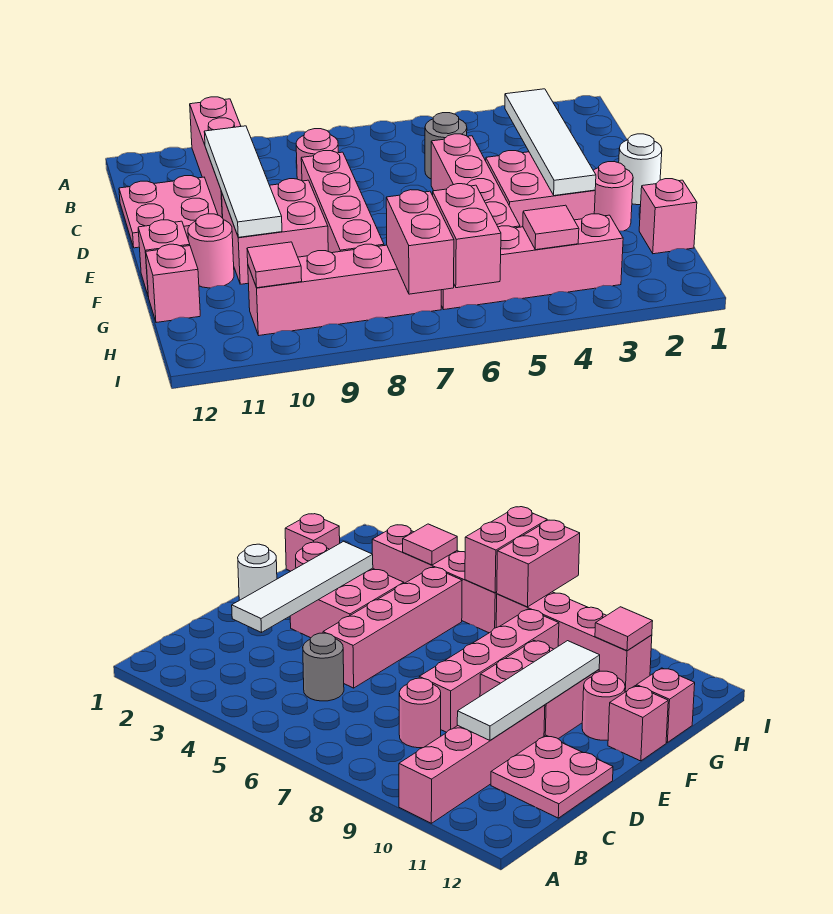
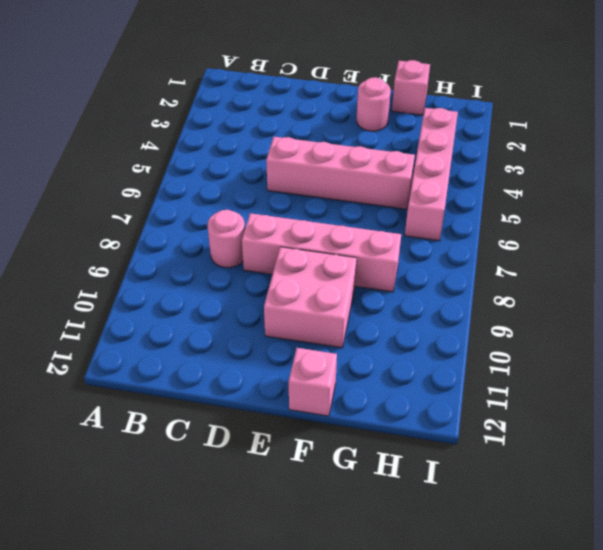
none -> pink 1x4 brick [190,97,241,218]
none -> grey 1x1 round brick [425,113,467,179]
none -> pink 2x2 plate [119,176,218,248]

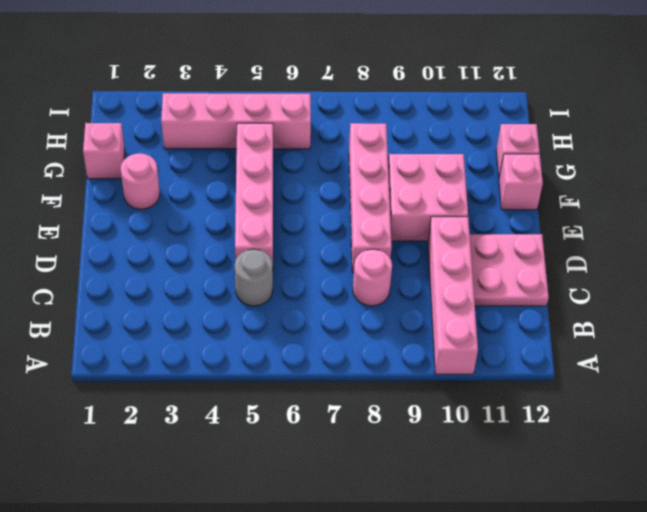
none -> white 1x1 round brick [619,134,662,205]
none -> pink 2x2 brick [486,151,595,227]
none -> pink 1x1 round brick [188,214,234,288]

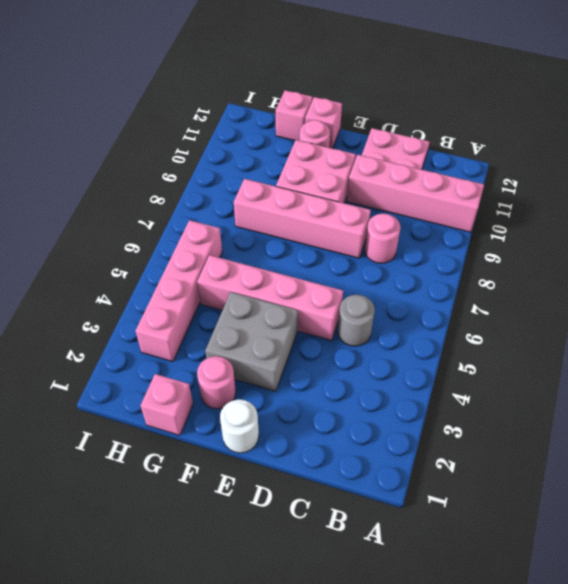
grey 2x2 brick [205,292,298,391] -> pink 2x2 brick [486,151,595,227]
none -> pink 1x4 brick [248,244,441,335]
none -> white 1x4 tile [505,89,596,196]
none -> white 1x4 tile [204,126,282,237]

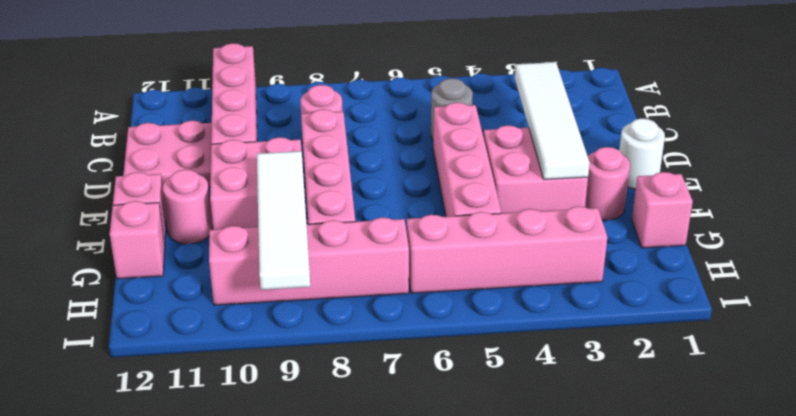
white 1x4 tile [257,151,310,290] -> white 1x4 tile moved to [204,126,282,237]
none -> pink 1x1 tile [523,205,579,250]
none -> pink 1x2 brick [433,184,501,288]
none -> pink 1x2 brick [386,190,454,294]

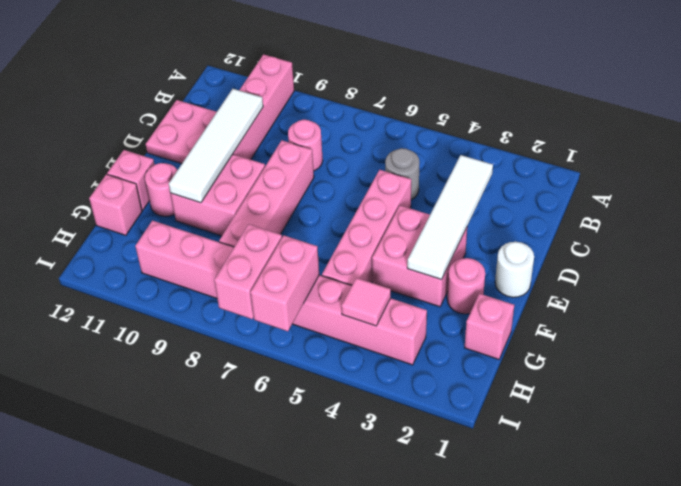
none -> pink 1x1 tile [247,242,302,288]

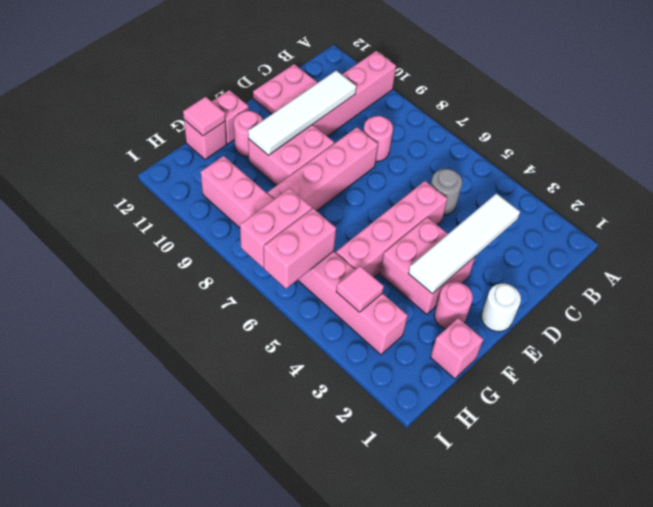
pink 1x1 tile [183,97,225,136] -> pink 1x1 tile moved to [247,242,302,288]

